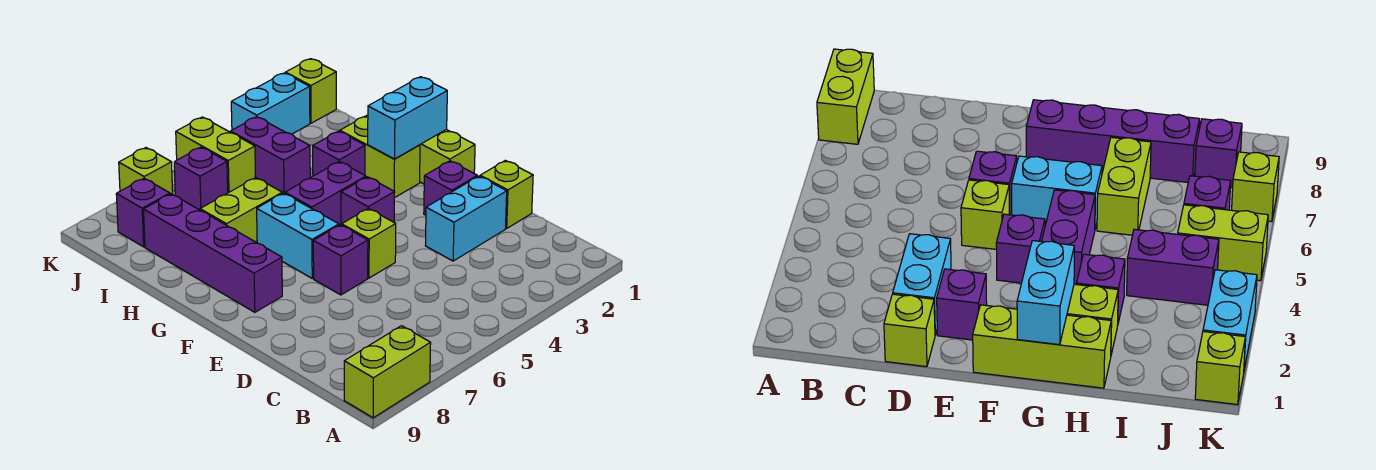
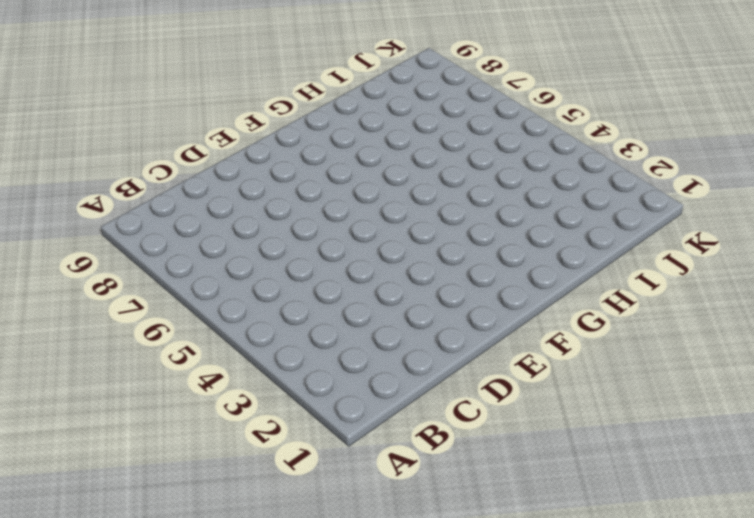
none -> lime 1x2 brick [344,326,431,418]
none -> lime 1x1 brick [480,160,533,228]
none -> cyan 1x2 brick [425,176,507,261]

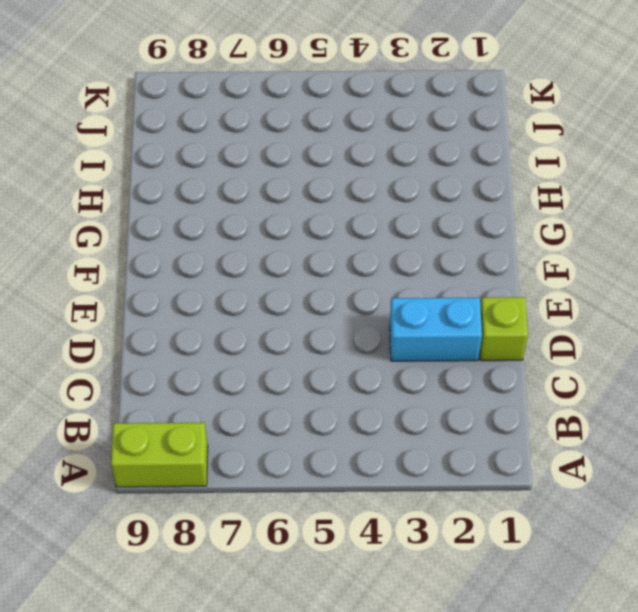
none -> purple 1x1 brick [424,161,477,215]
none -> lime 1x1 brick [342,208,396,278]
none -> purple 1x1 brick [313,225,368,295]

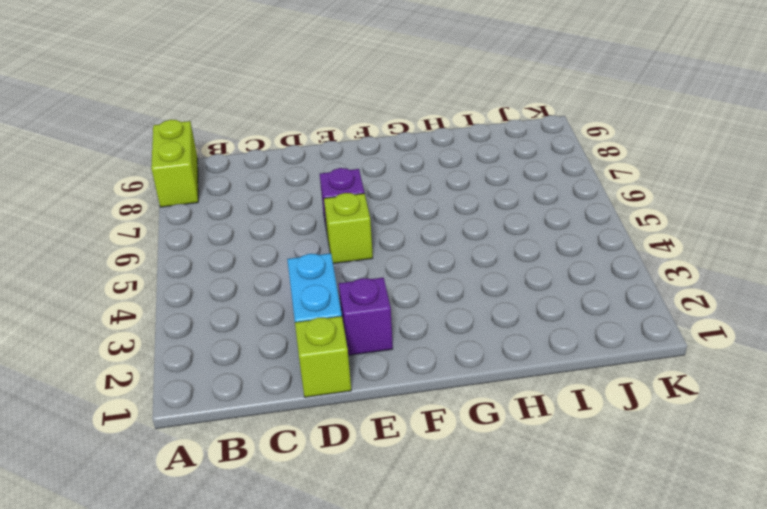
none -> lime 1x3 brick [367,115,475,184]
none -> purple 1x1 brick [341,177,395,225]
none -> cyan 1x2 brick [257,193,339,278]

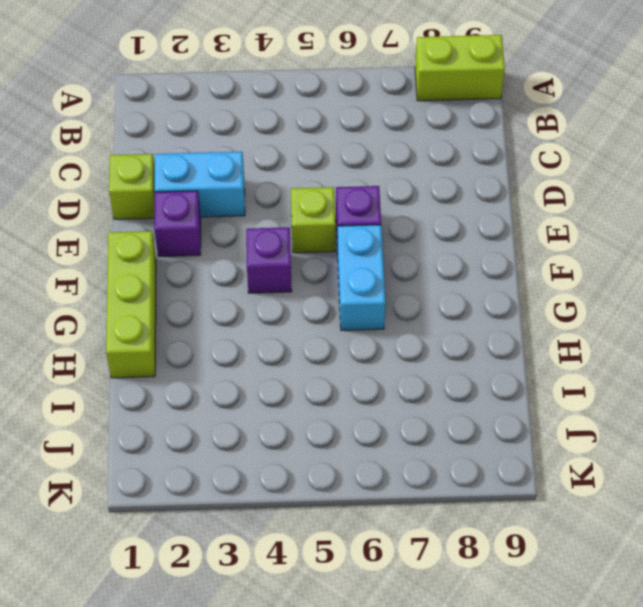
none -> purple 1x4 brick [144,194,282,312]
none -> lime 1x2 brick [340,116,420,198]
none -> purple 1x2 brick [285,162,366,225]

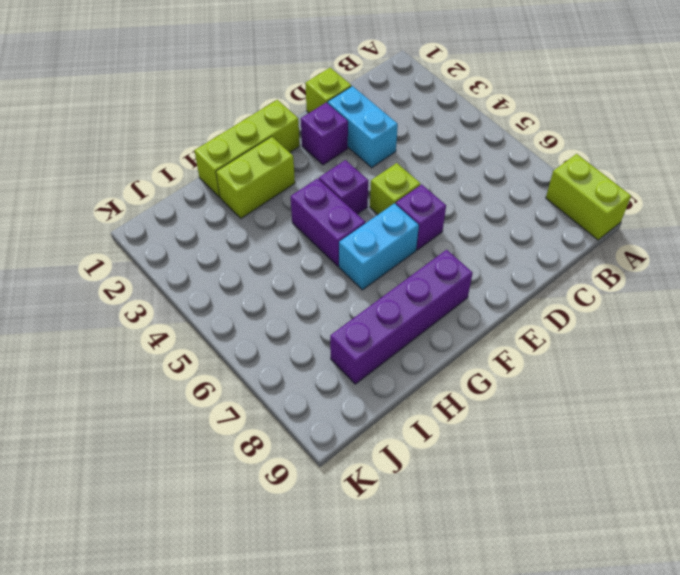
none -> purple 1x1 brick [313,131,365,176]
none -> lime 1x2 brick [200,177,282,243]
none -> purple 1x2 brick [230,117,310,193]

